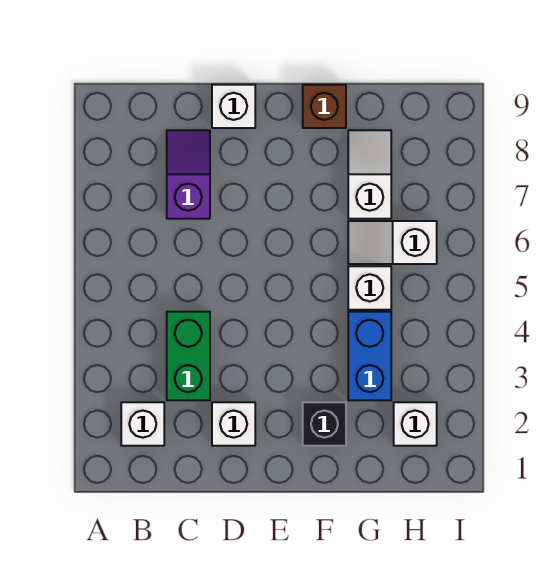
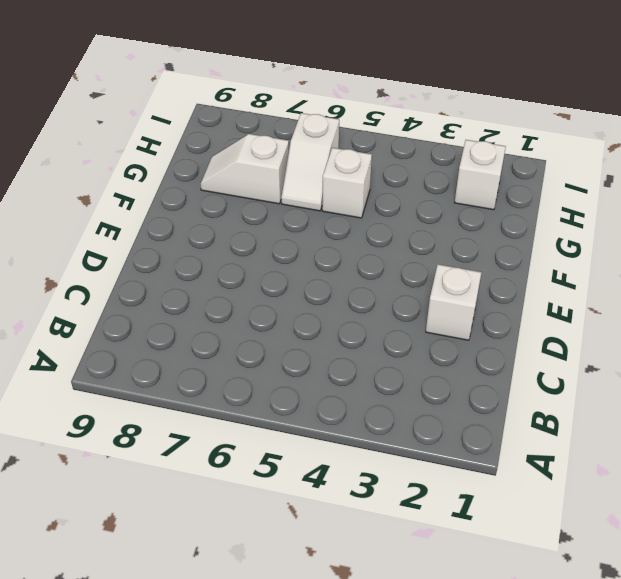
none -> white 1x1 brick [121,402,164,446]
none -> green 1x2 brick [167,312,210,400]
none -> purple 1x2 slope [167,130,210,219]

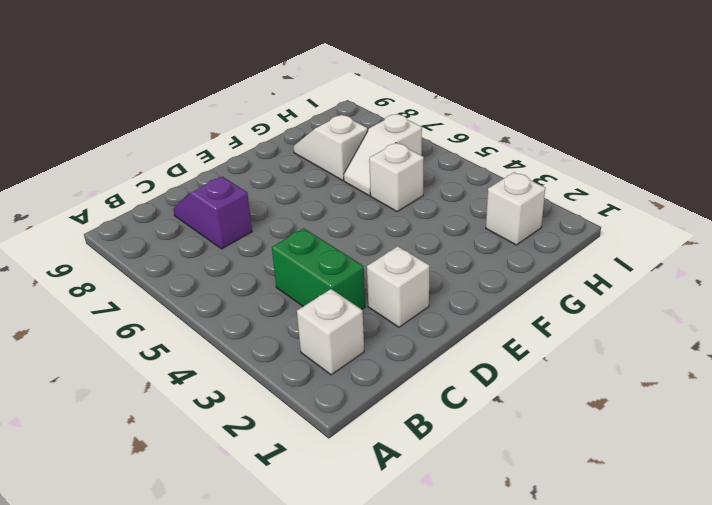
none -> white 1x1 brick [212,85,255,128]
none -> black 1x1 brick [303,402,346,446]
none -> brown 1x1 brick [303,85,346,128]

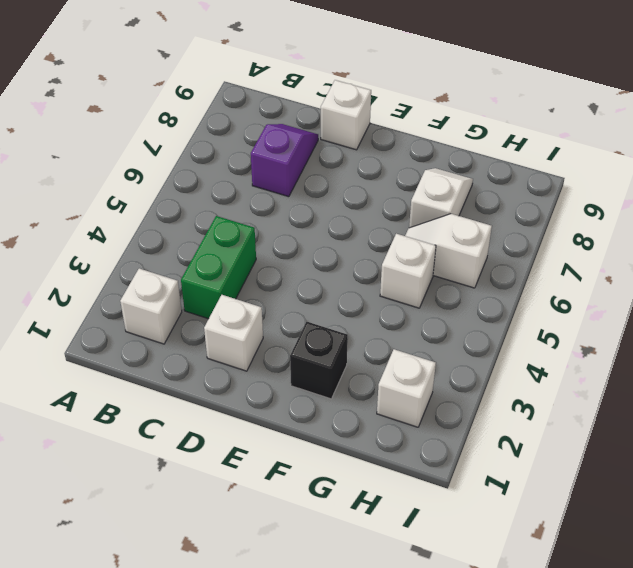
none -> brown 1x1 brick [303,85,346,128]
none -> blue 1x2 brick [348,312,391,400]

